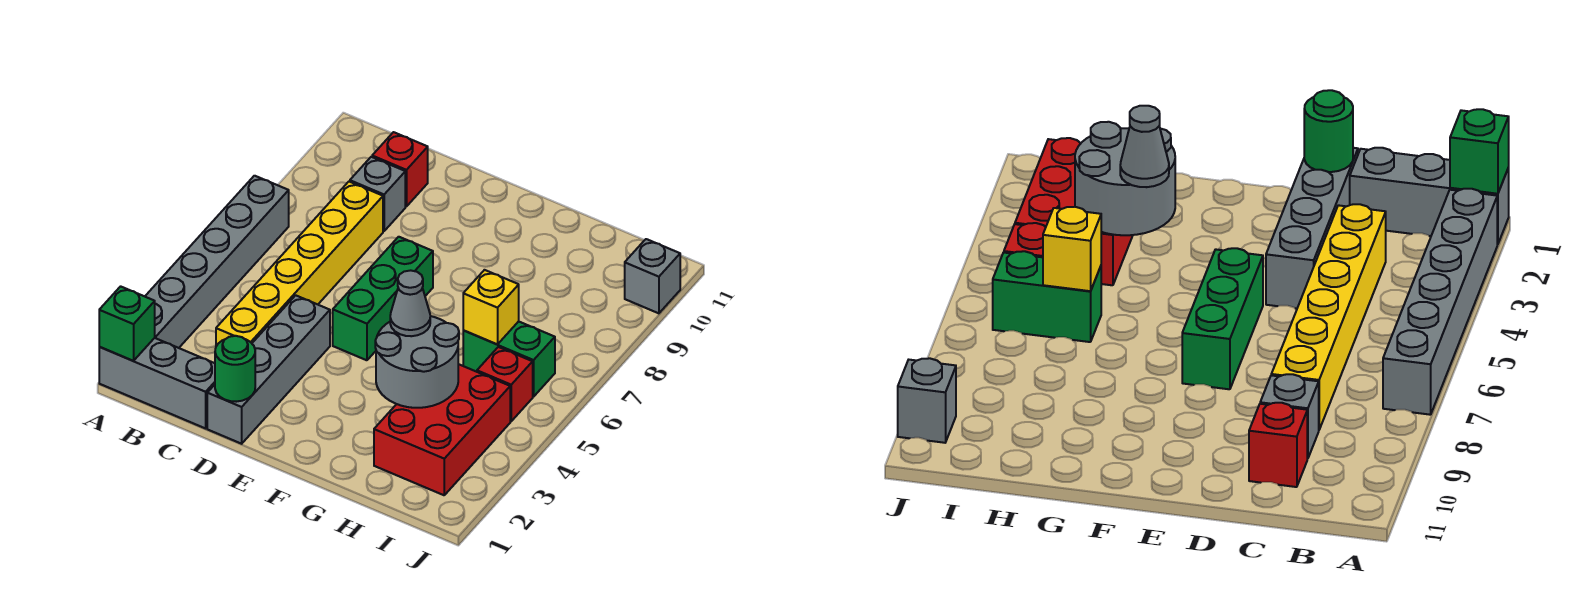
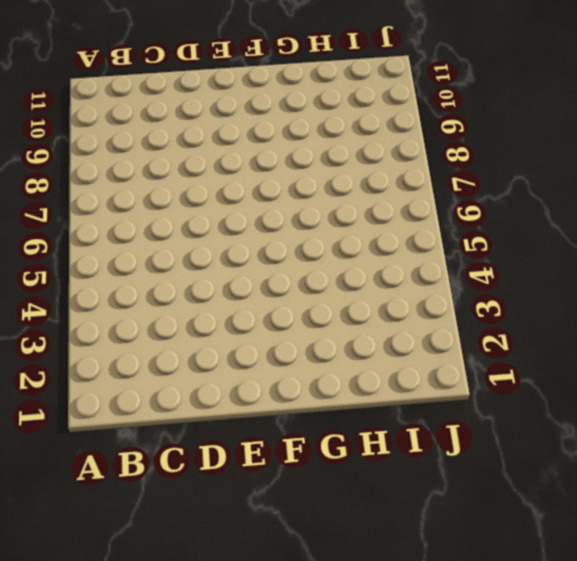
none -> grey 1x3 brick [99,338,215,428]
none -> grey 1x6 brick [145,176,289,348]
none -> yellow 1x6 brick [216,182,383,346]

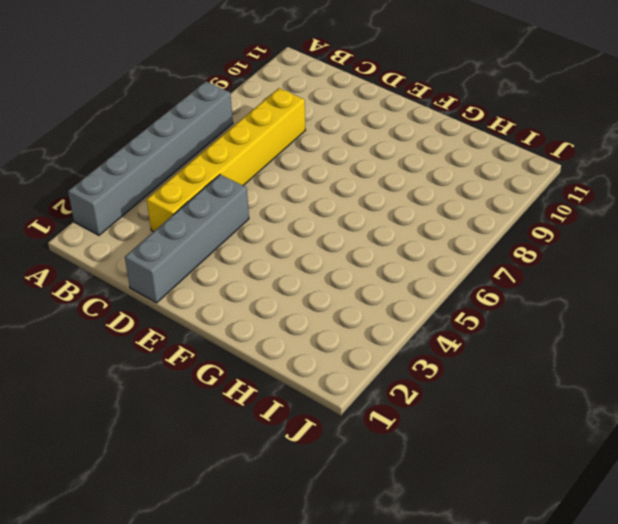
none -> grey 1x3 brick [99,338,215,428]
none -> grey 1x1 brick [350,157,405,231]
none -> red 1x1 brick [372,132,428,207]

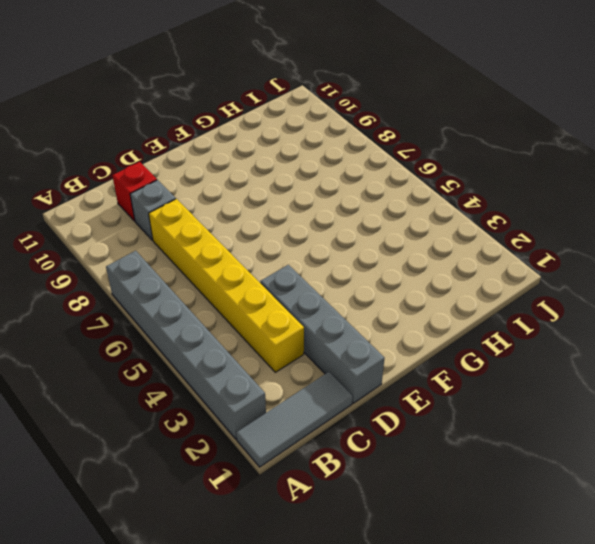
grey 1x3 tile [236,372,353,467] -> grey 1x3 brick [99,338,215,428]
none -> green 1x3 brick [333,237,433,360]
none -> red 2x3 brick [374,364,510,495]
none -> green 1x2 brick [463,321,555,397]

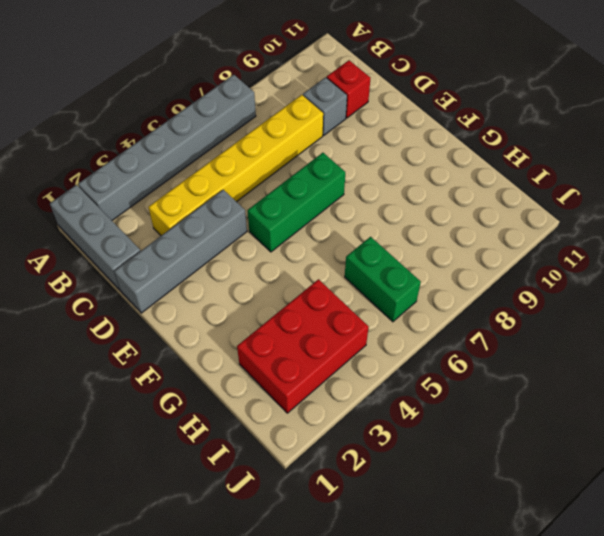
none -> red 1x1 brick [477,347,533,421]
none -> grey 1x1 brick [625,239,680,313]
none -> green 1x1 brick [99,286,155,361]

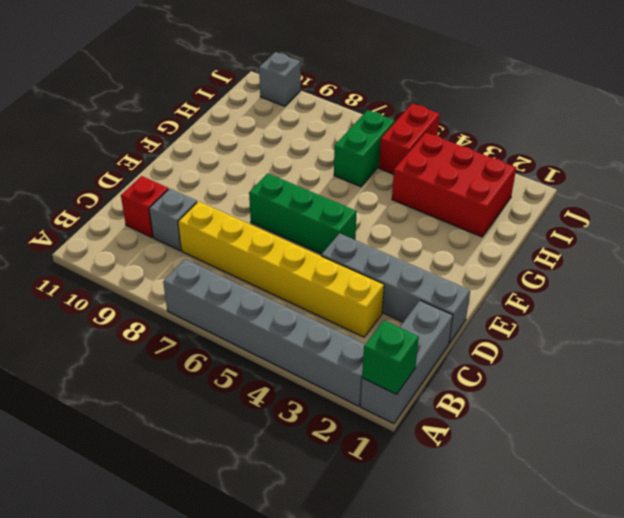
red 1x2 brick [379,103,440,174] -> red 1x1 brick [477,347,533,421]
none -> green 1x1 round brick [215,336,255,402]
none -> grey 2x2 round brick [375,316,459,408]
none -> yellow 1x1 brick [463,270,519,344]

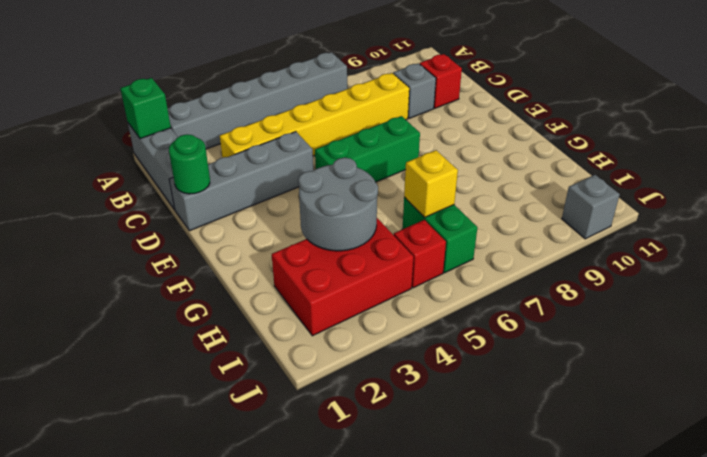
none -> grey 1x1 cone [390,270,430,336]

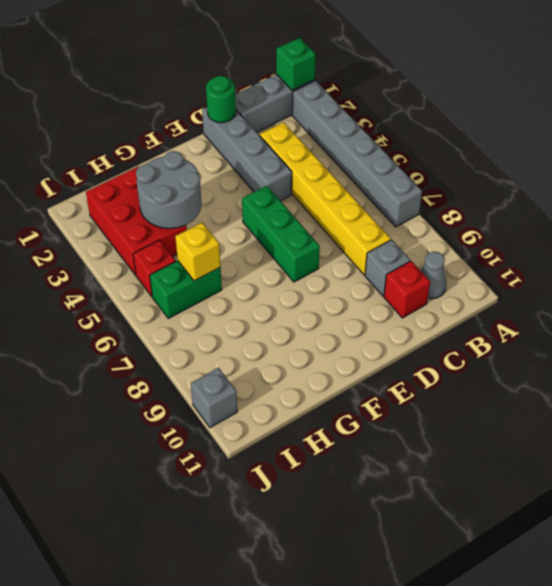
grey 1x1 cone [421,252,447,299] -> grey 1x1 cone moved to [390,270,430,336]

